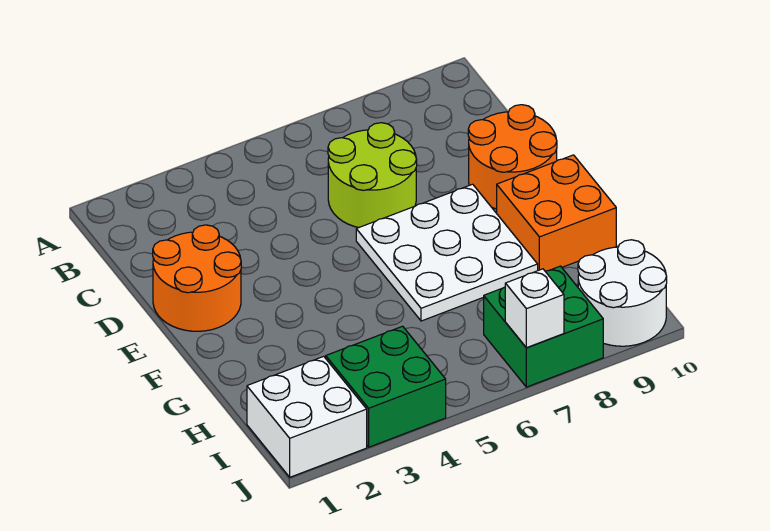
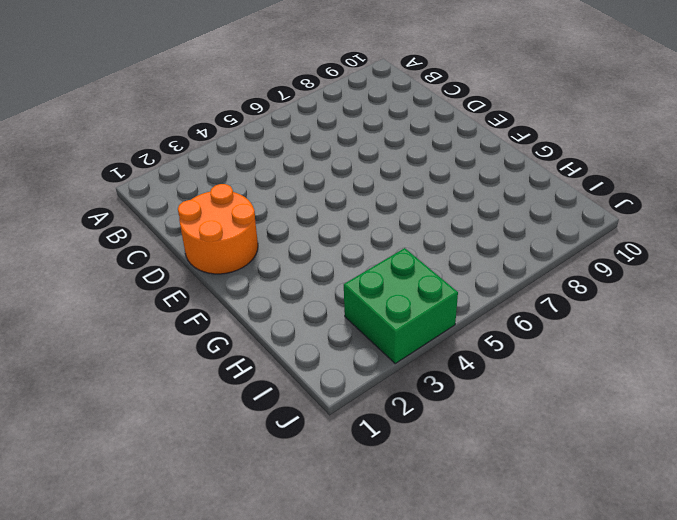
none -> lime 2x2 round brick [328,123,417,228]
none -> orange 2x2 round brick [468,105,557,209]

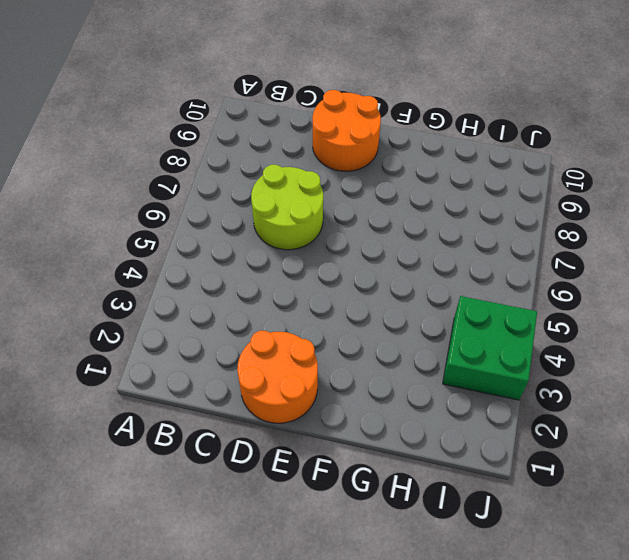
none -> white 3x3 plate [356,184,538,321]
none -> orange 2x2 brick [497,155,616,271]

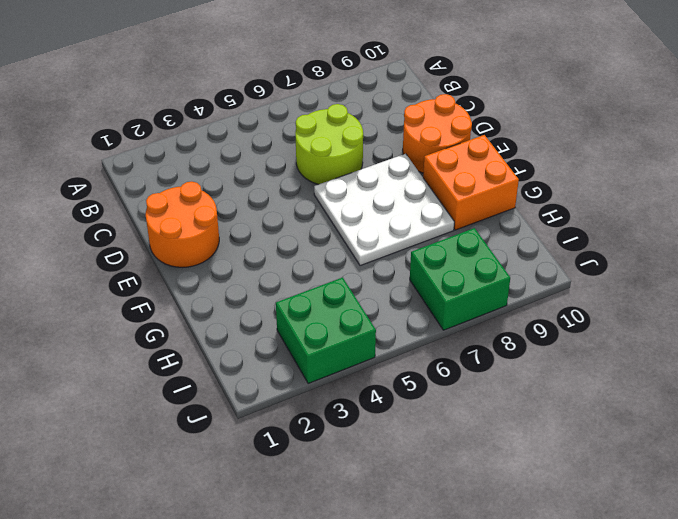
none -> white 2x2 brick [247,356,367,477]
none -> white 2x2 round brick [578,240,667,346]

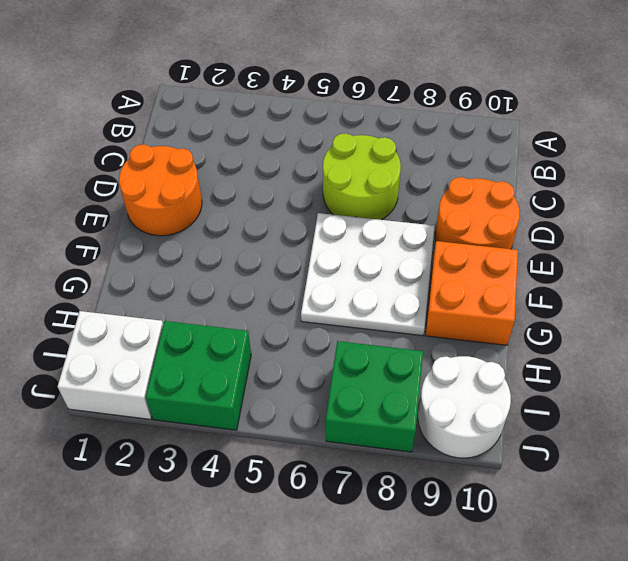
none -> white 1x1 brick [505,269,564,348]

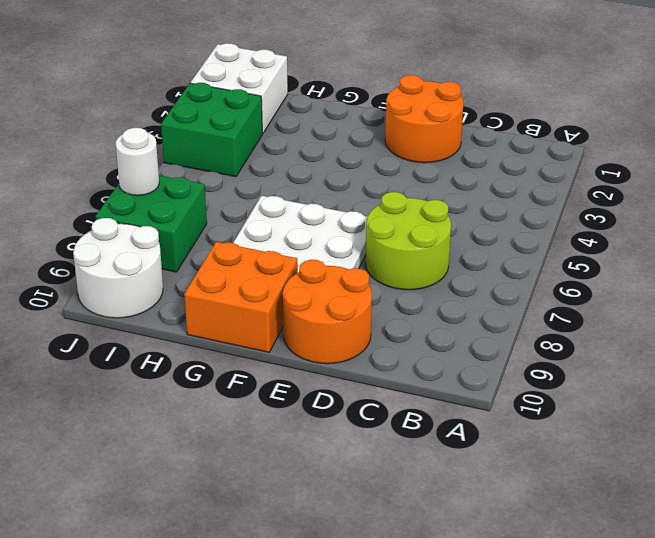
white 1x1 round brick [115,128,159,196] -> white 1x1 brick [505,269,564,348]

